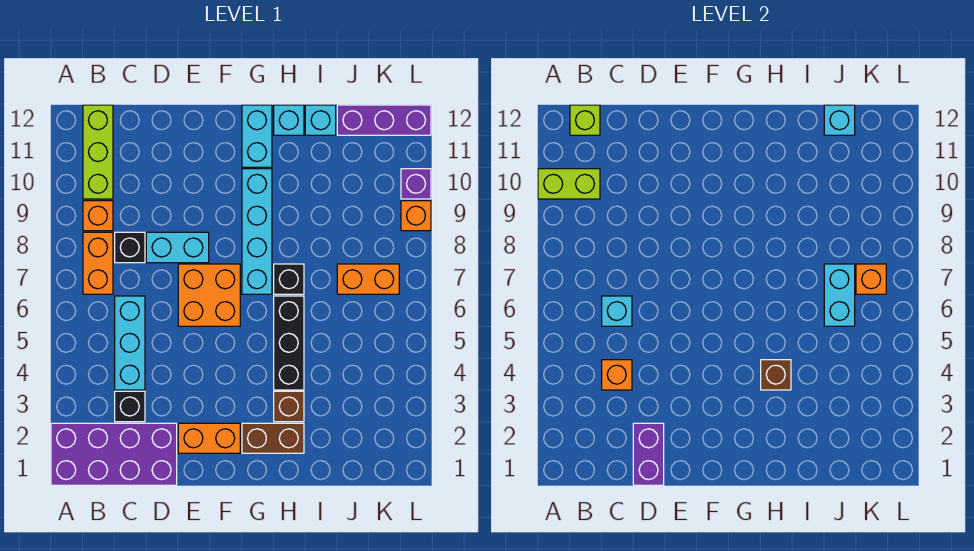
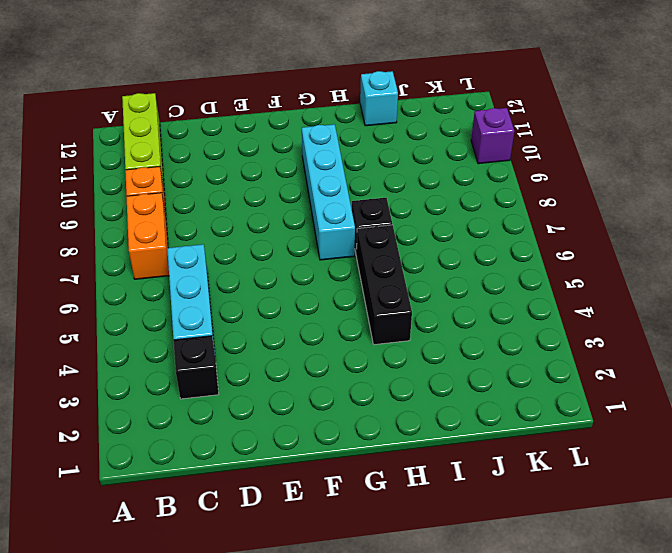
none -> purple 2x4 brick [51,423,177,485]
none -> black 1x1 brick [115,232,145,263]
none -> cyan 1x2 brick [146,232,209,263]
none -> orange 1x2 brick [178,423,240,453]

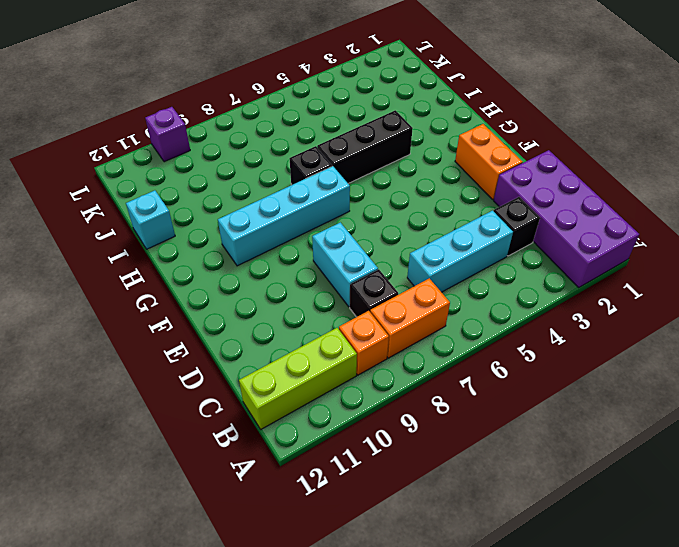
none -> orange 2x2 brick [178,264,240,326]
none -> brown 1x2 brick [242,423,304,453]
none -> cyan 1x2 brick [242,105,272,167]
none -> brown 1x1 brick [274,391,304,422]

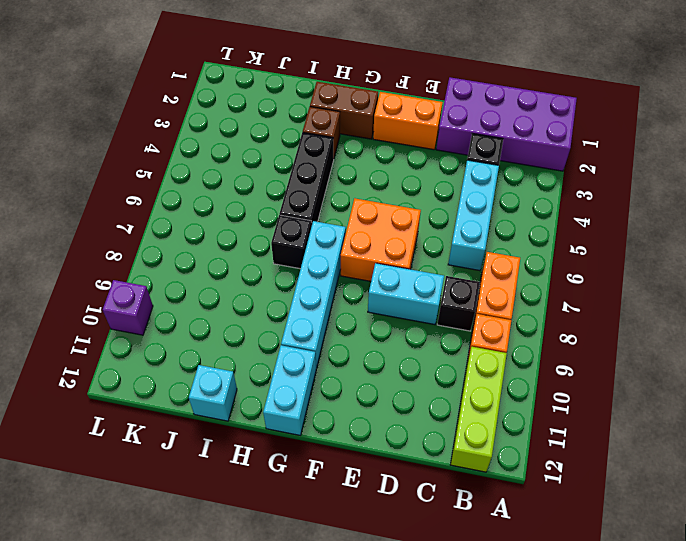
none -> cyan 1x1 brick [274,105,304,135]
none -> orange 1x2 brick [337,264,399,294]
none -> purple 1x3 brick [337,105,431,135]
none -> orange 1x1 brick [401,201,431,231]

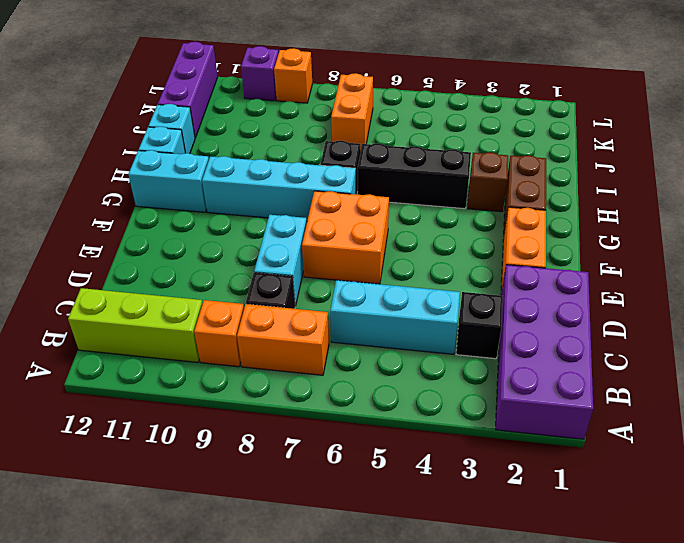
none -> lime 1x2 brick [538,169,600,199]
none -> lime 1x1 brick [570,105,600,135]
none -> orange 1x1 brick [602,360,632,390]
none -> cyan 1x1 brick [602,296,632,326]

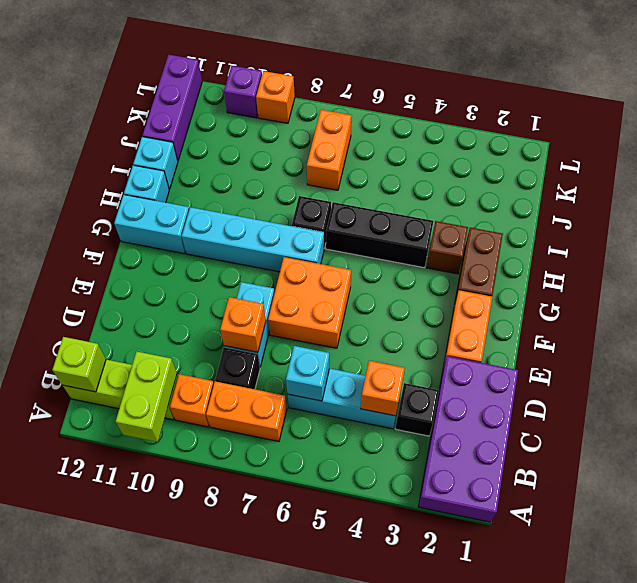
orange 1x1 brick [220,297,266,352] -> orange 1x1 brick moved to [856,264,886,294]
none -> purple 1x2 brick [633,423,664,485]
none -> brown 1x1 brick [761,360,791,390]
none -> cyan 1x2 brick [824,264,855,326]
none -> cyan 1x1 brick [824,105,855,135]

